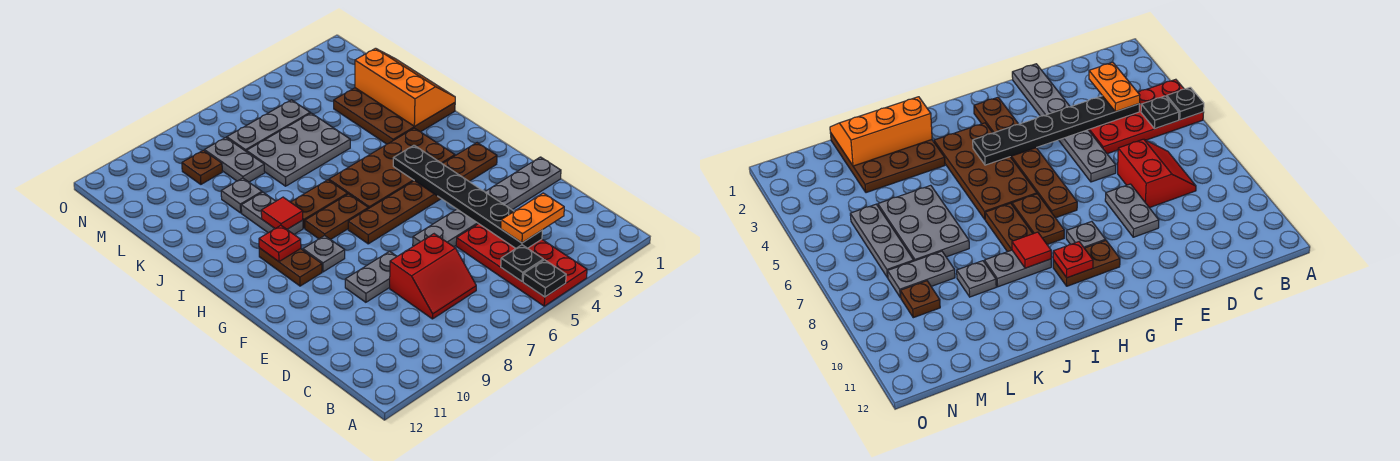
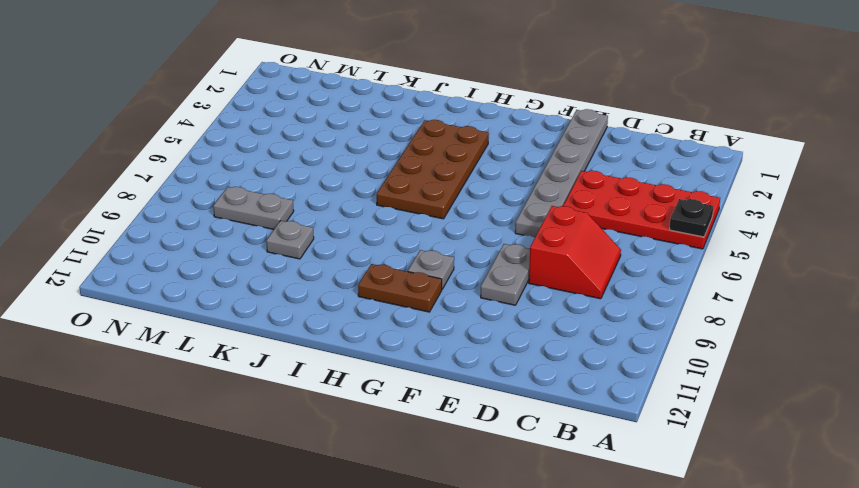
none -> brown 1x6 plate [348,143,497,244]
none -> brown 1x2 plate [305,194,368,240]
none -> brown 1x2 plate [291,180,348,228]

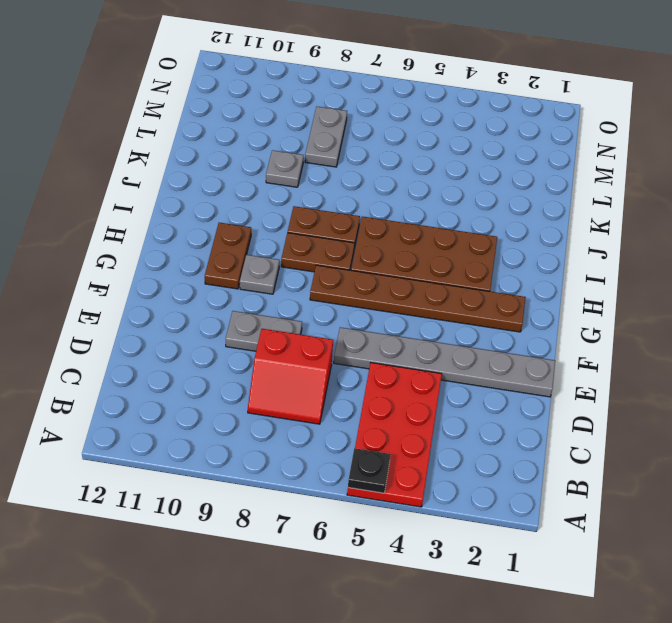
none -> grey 1x2 plate [241,192,303,234]
none -> brown 3x3 plate [334,88,455,144]
none -> grey 2x3 plate [246,113,350,186]

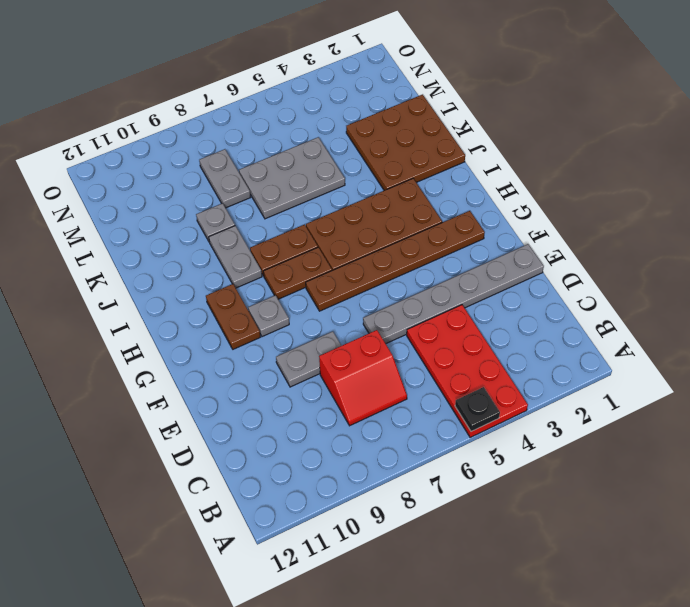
none -> grey 1x3 plate [227,100,310,151]
none -> brown 1x1 plate [182,150,222,184]
none -> black 1x1 plate [501,245,543,281]

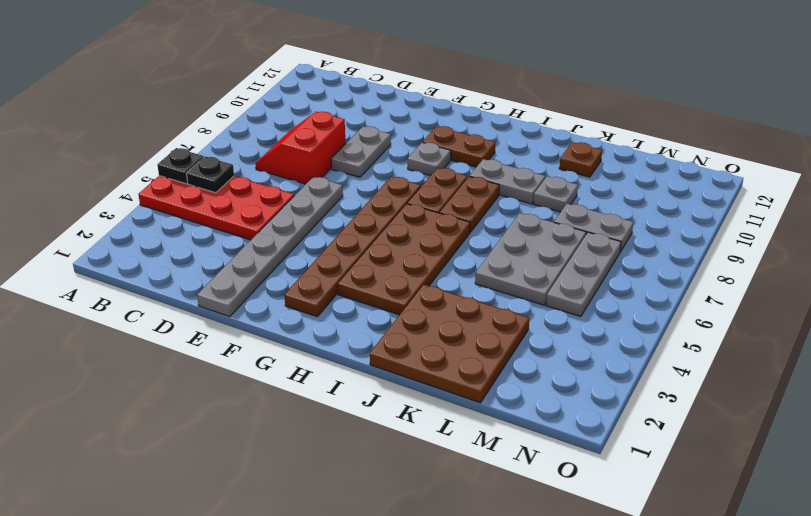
brown 1x1 plate [559,142,602,177] -> brown 1x1 plate moved to [182,150,222,184]
none -> black 1x6 plate [393,145,542,248]
none -> red 1x1 plate [259,226,301,262]
none -> red 1x1 tile [261,197,303,229]

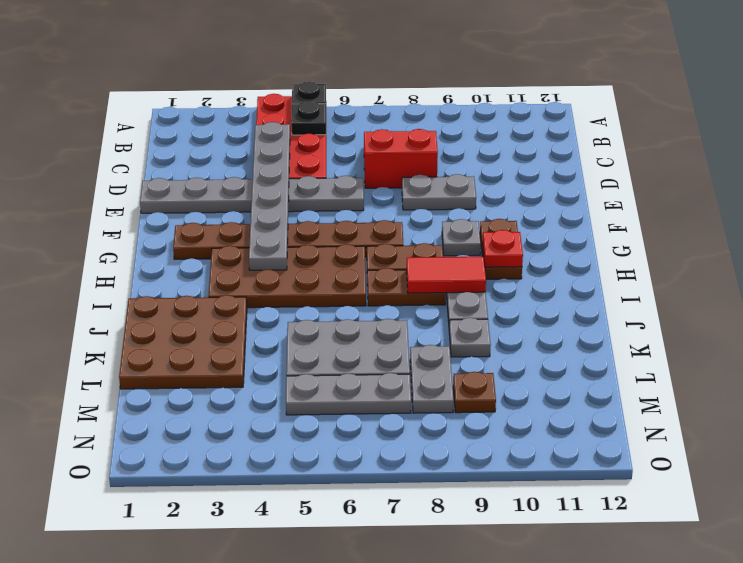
grey 1x6 plate [249,122,290,270] -> black 1x6 plate [393,145,542,248]
red 1x2 tile [407,257,486,293] -> red 1x1 tile [261,197,303,229]
none -> orange 2x3 slope [355,48,455,126]
none -> orange 1x2 plate [501,193,564,243]

